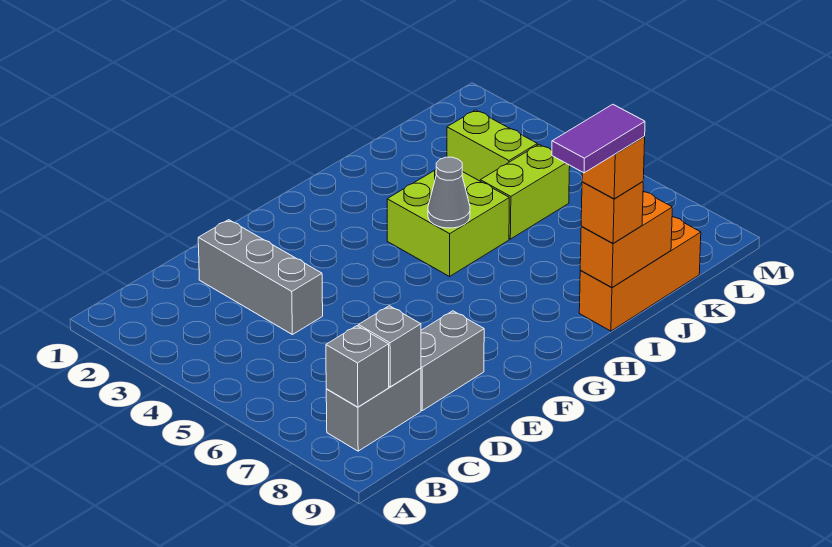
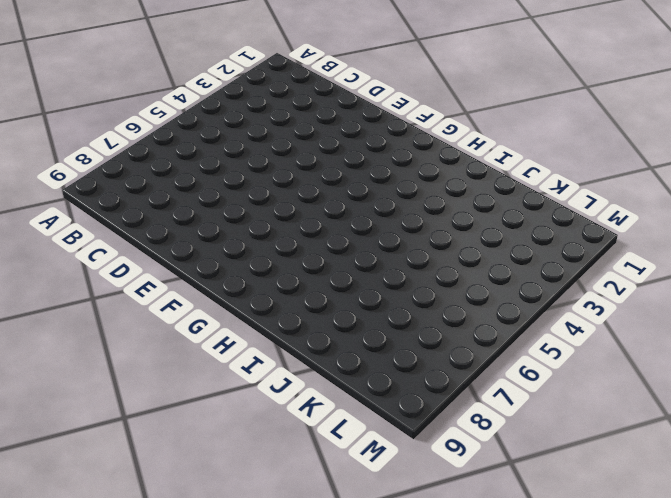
none -> grey 1x2 brick [326,368,421,451]
none -> grey 1x3 brick [198,220,323,335]
none -> grey 1x2 brick [421,311,484,411]

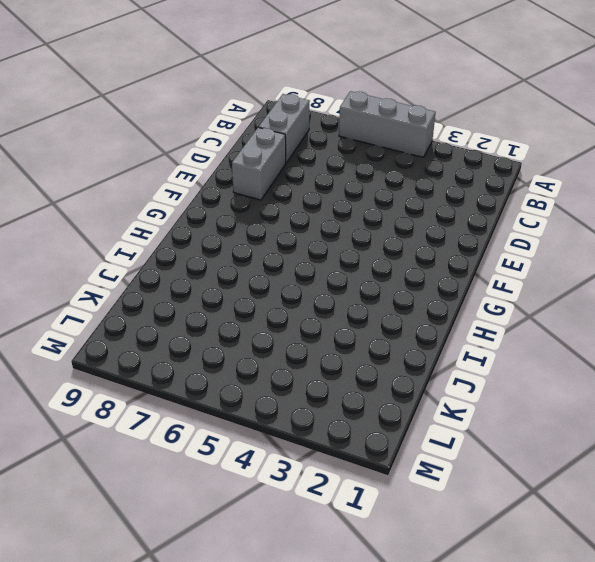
grey 1x3 brick [339,91,436,157] -> grey 1x3 brick moved to [198,220,323,335]
none -> lime 2x2 brick [387,170,509,276]
none -> orange 1x3 brick [579,217,701,331]
none -> lime 1x2 brick [480,145,570,239]

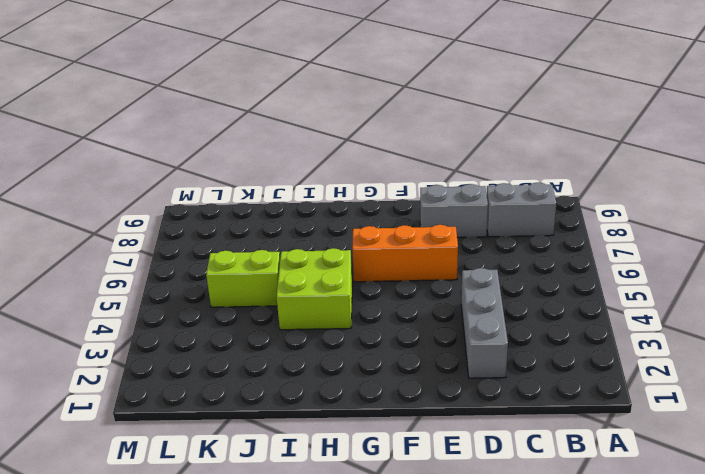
orange 1x3 brick [352,225,458,282] -> orange 1x3 brick moved to [579,217,701,331]
none -> lime 1x2 brick [447,110,537,181]
none -> grey 1x1 brick [326,326,389,407]
none -> grey 1x1 brick [358,306,421,387]

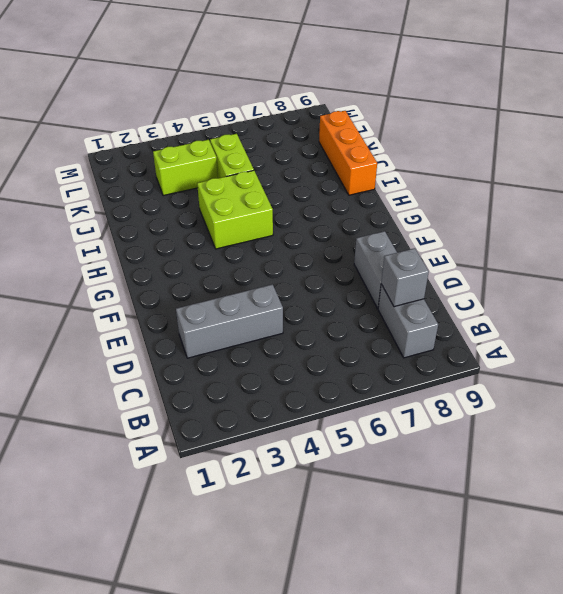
none -> grey 1x1 brick [326,326,389,407]
none -> grey 1x1 cone [428,157,470,228]
none -> orange 1x2 brick [580,191,672,288]

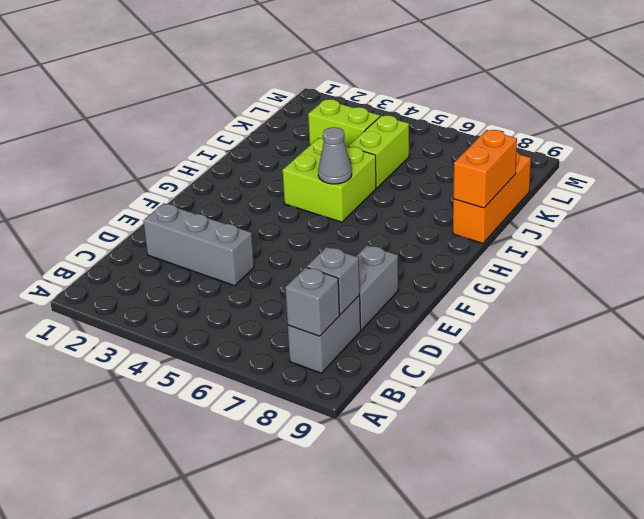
none -> orange 1x1 brick [581,182,643,243]
none -> orange 1x1 brick [582,137,645,199]
none -> purple 1x2 tile [552,104,645,173]

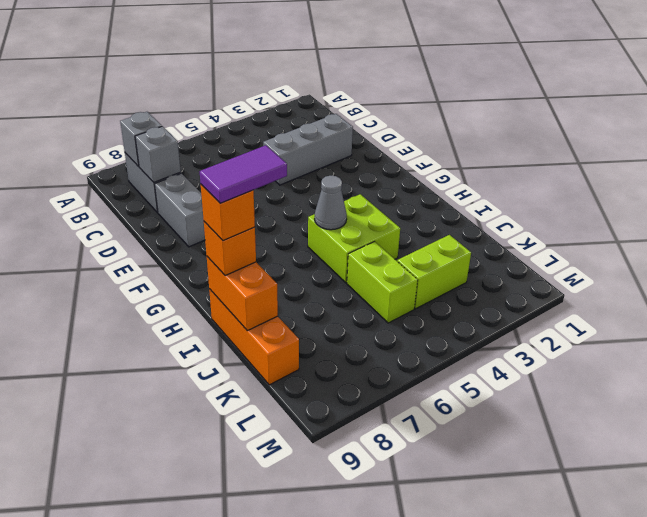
purple 1x2 tile [200,145,287,203] -> purple 1x2 tile turned to [552,104,645,173]

